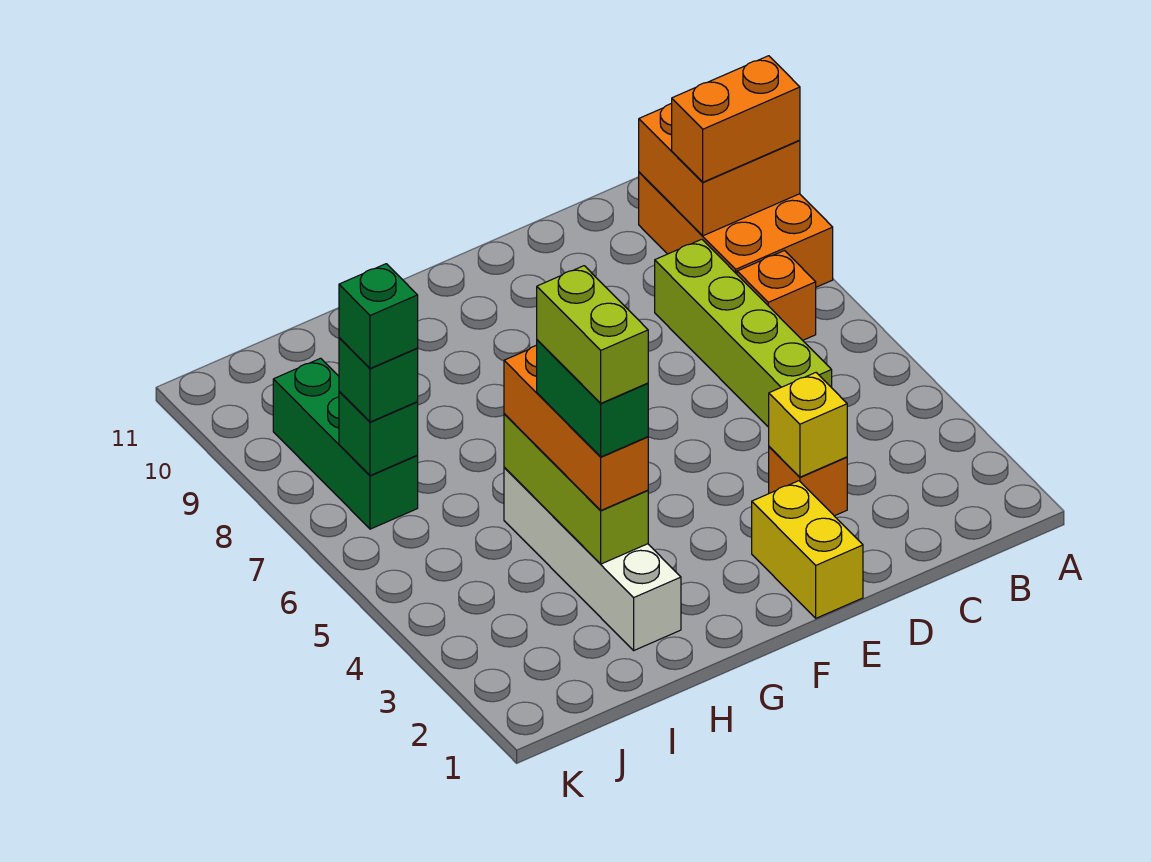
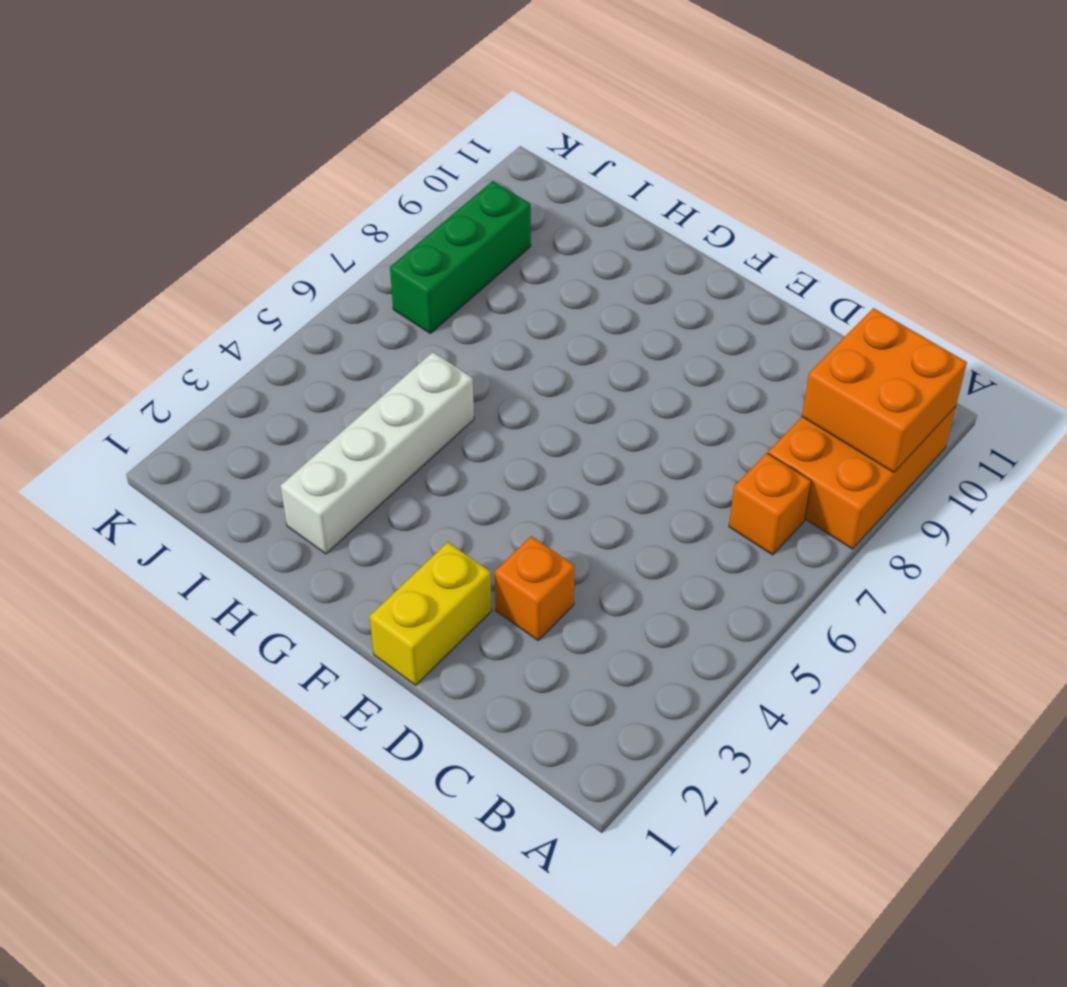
none -> lime 1x4 brick [655,239,832,427]
none -> yellow 1x1 brick [769,373,847,477]
none -> lime 1x3 brick [504,414,648,564]

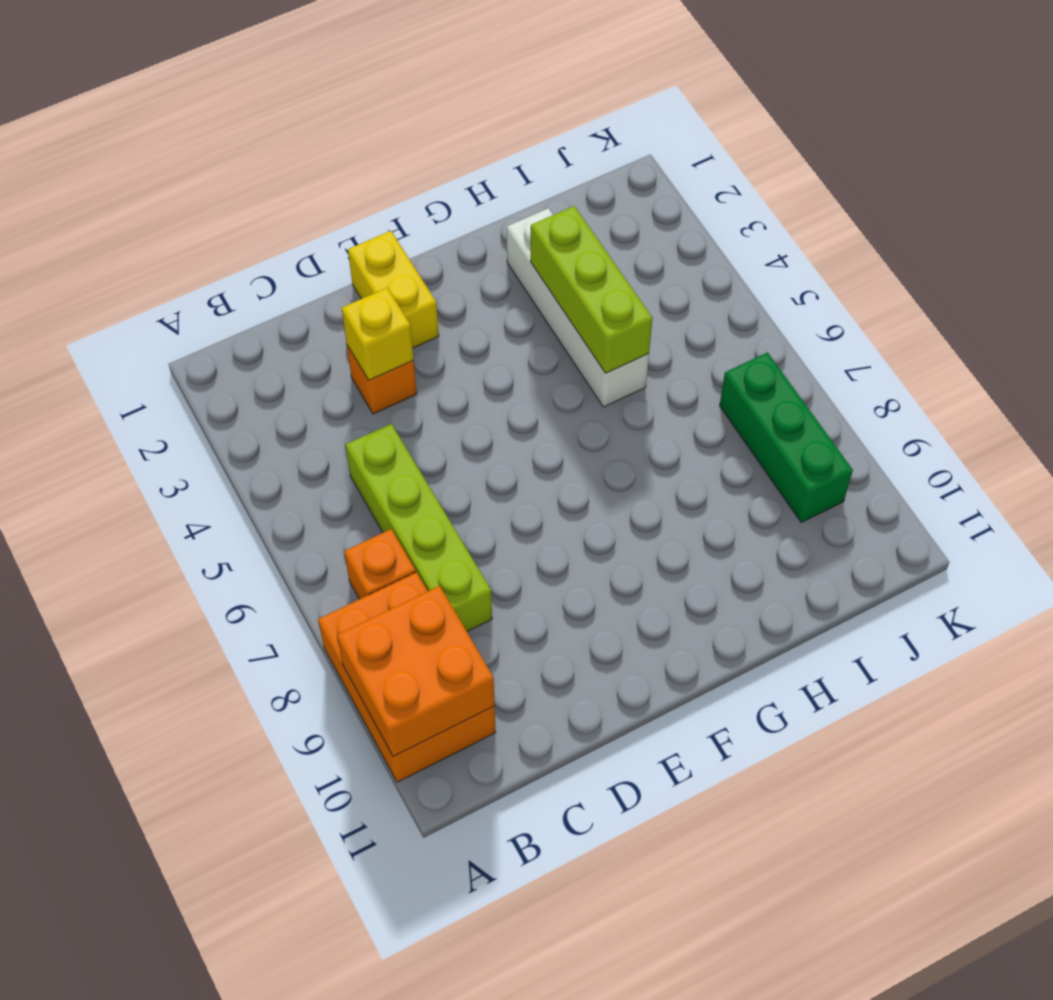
none -> green 1x1 brick [339,391,418,476]
none -> orange 1x2 brick [672,56,800,182]
none -> orange 1x3 brick [504,345,648,510]

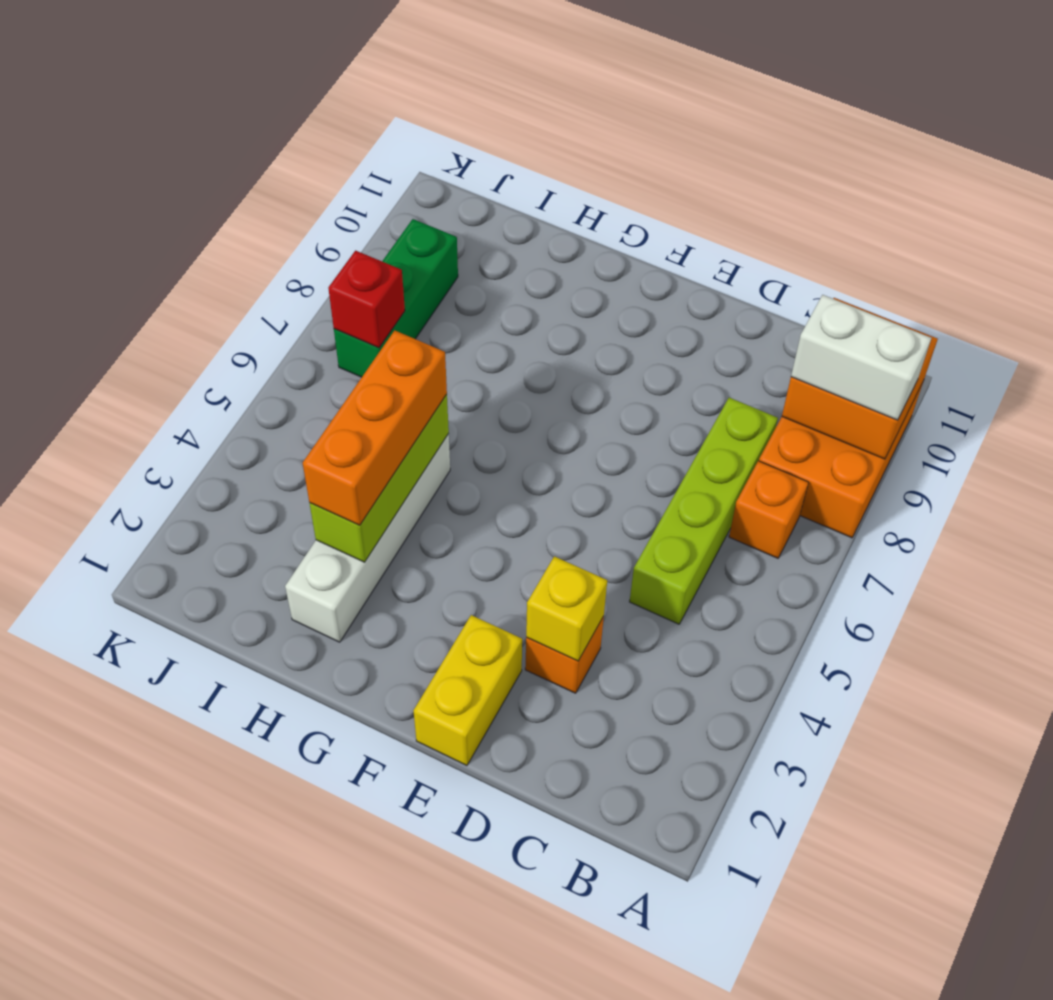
white 1x2 brick [791,295,931,420] -> orange 1x2 brick [672,56,800,182]
red 1x1 brick [328,251,405,348] -> green 1x1 brick [339,391,418,476]
none -> green 1x1 brick [339,338,418,422]
none -> green 1x2 brick [537,340,648,457]
none -> green 1x1 brick [339,264,418,368]

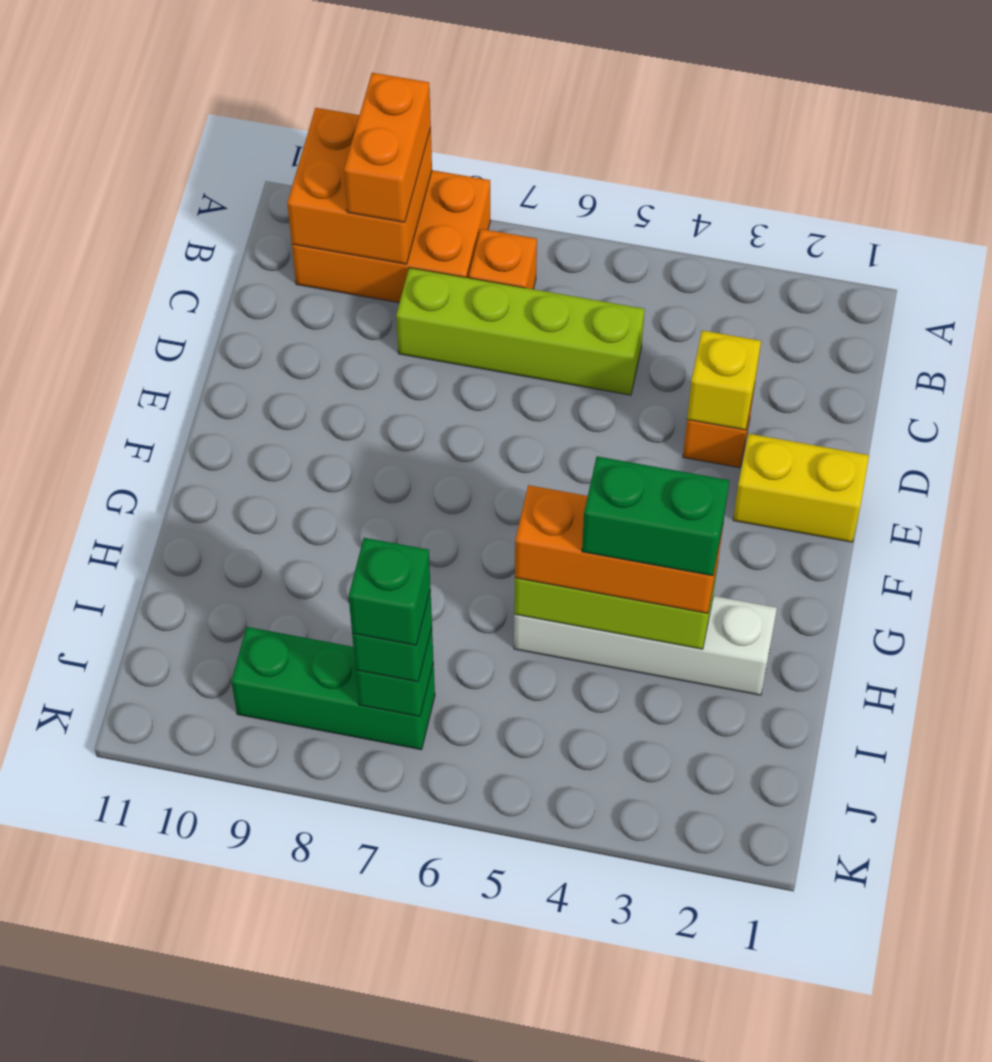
none -> lime 1x2 brick [537,266,648,403]

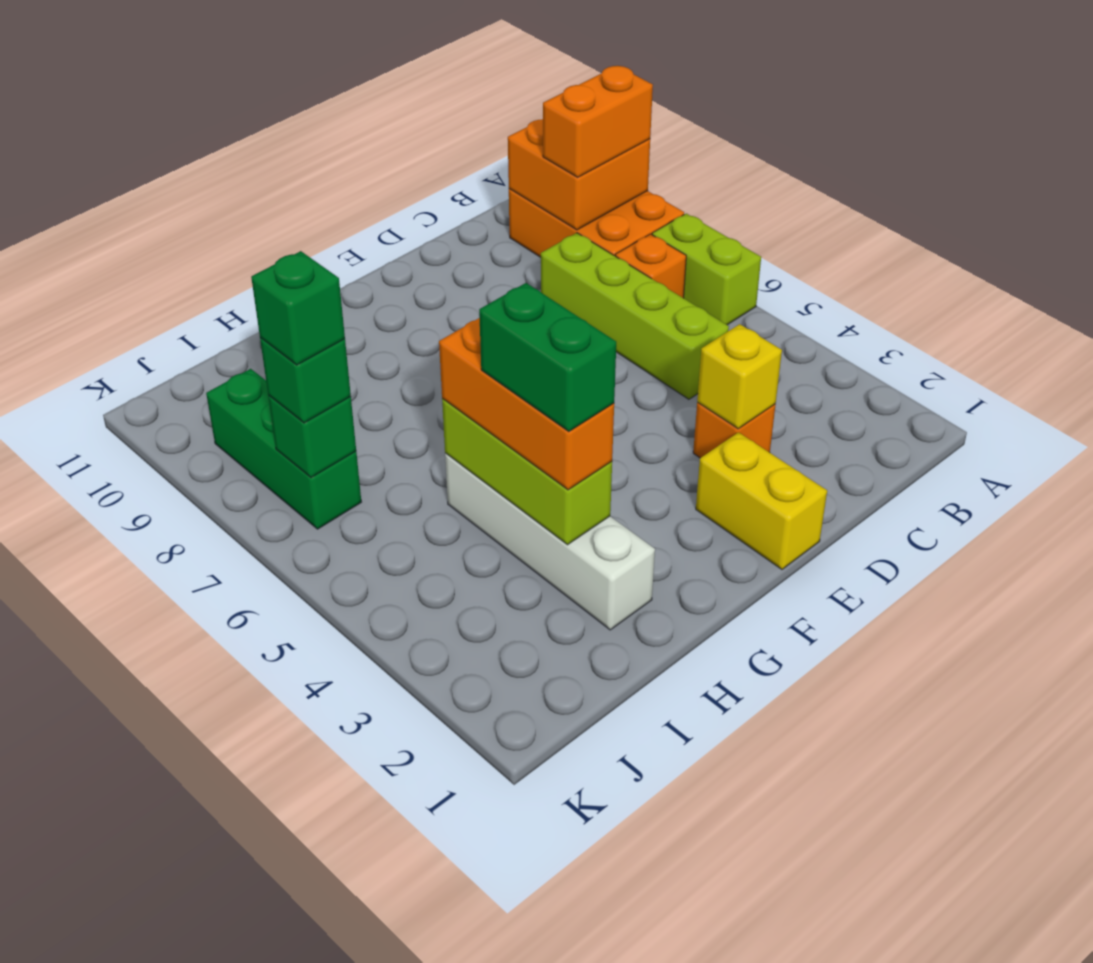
lime 1x2 brick [652,213,761,325] -> lime 1x2 brick moved to [537,266,648,403]

